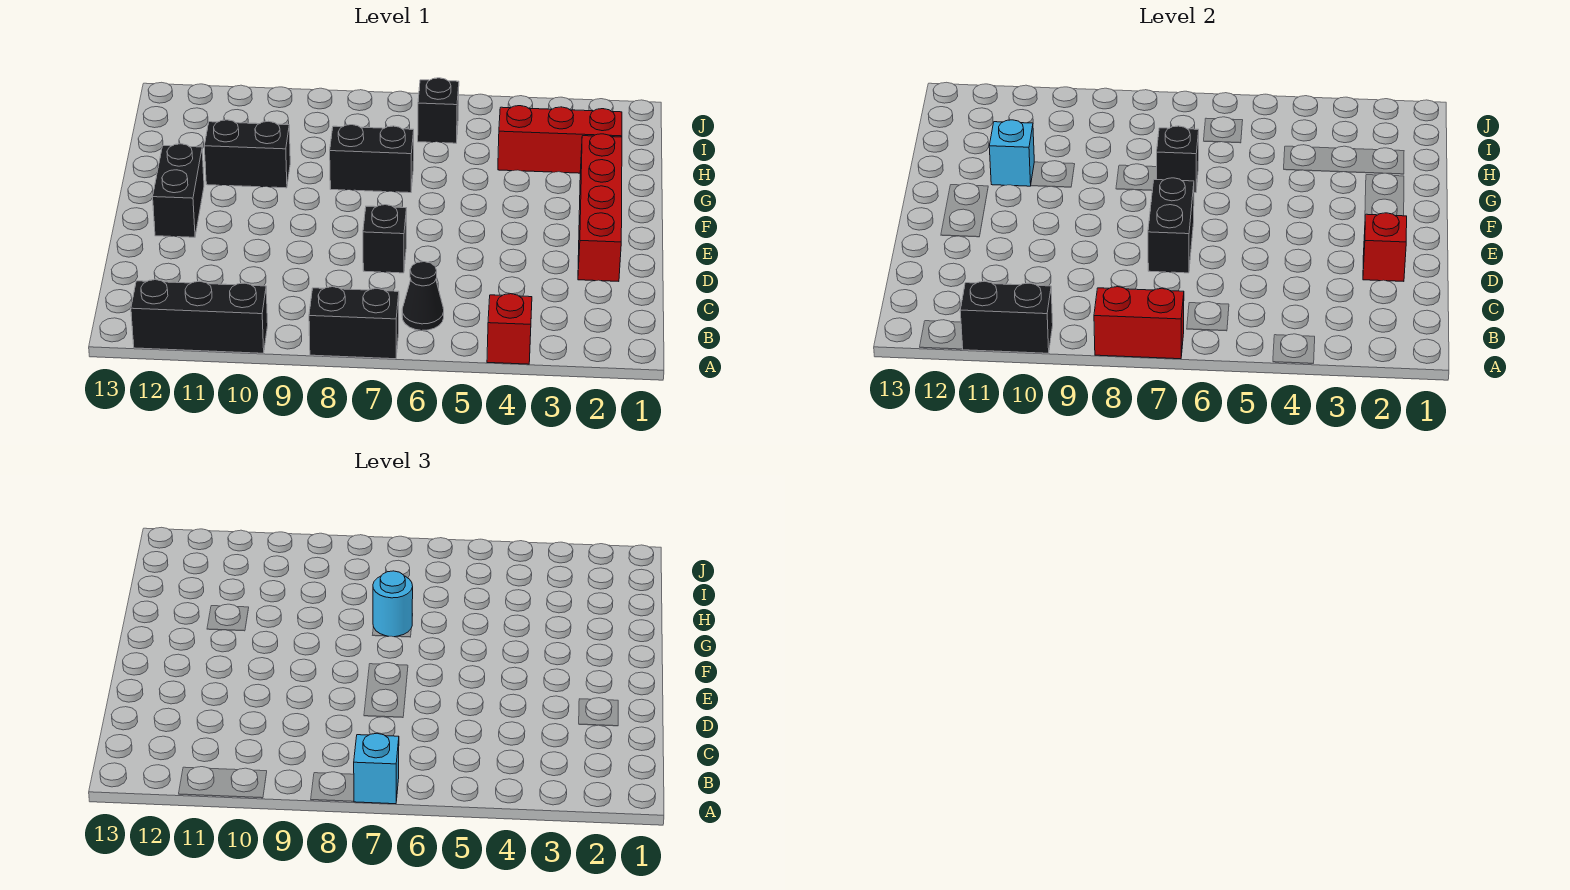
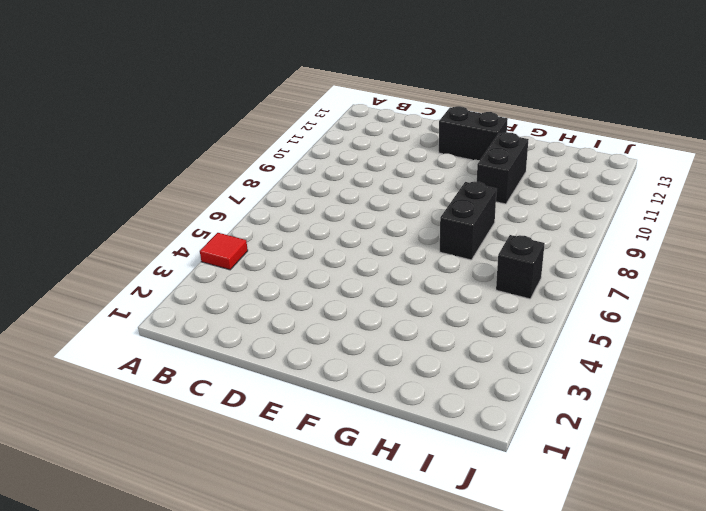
red 1x1 tile [200,233,248,270] -> red 1x1 brick [487,294,532,364]
none -> black 1x2 brick [309,287,399,359]
none -> black 1x3 brick [131,280,268,353]
none -> black 1x1 cone [402,262,444,330]

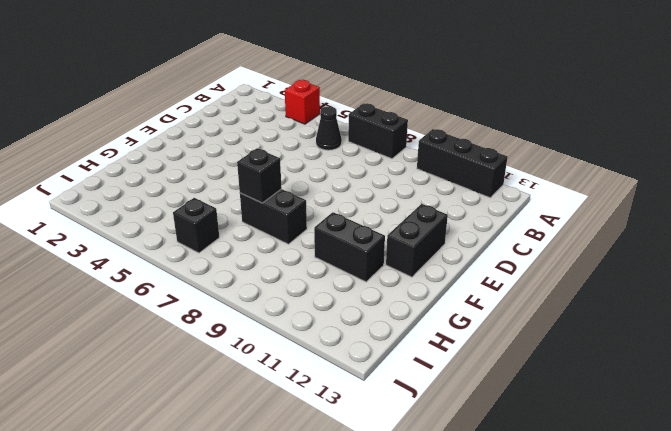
none -> red 1x4 brick [578,134,622,281]
none -> black 1x1 brick [363,205,406,273]
none -> red 1x3 brick [498,106,622,173]

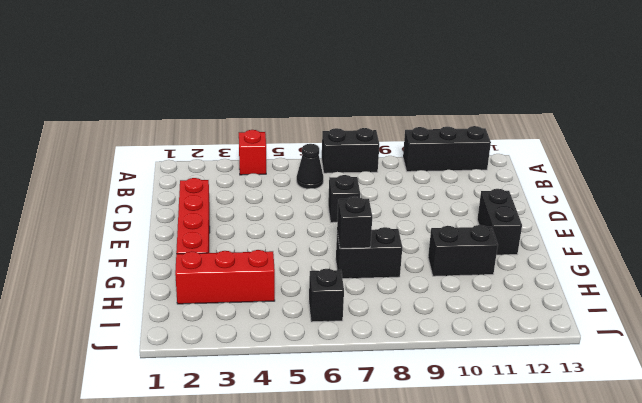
none -> red 1x2 brick [1094,287,1184,359]
none -> black 1x2 brick [960,281,1053,353]
none -> red 1x1 brick [1363,213,1407,281]

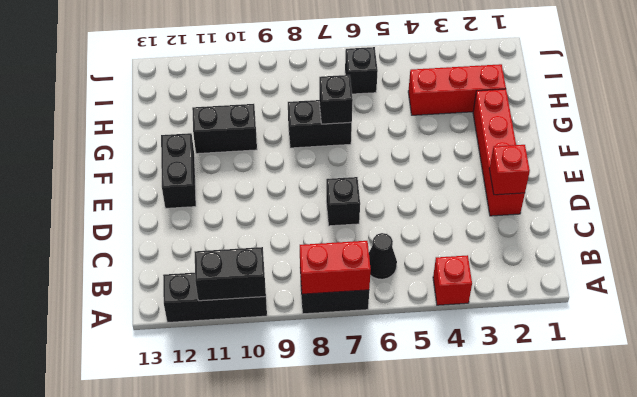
none -> black 1x2 brick [1148,178,1194,273]
none -> cyan 1x1 brick [989,120,1034,186]
none -> cyan 1x1 brick [354,733,399,804]

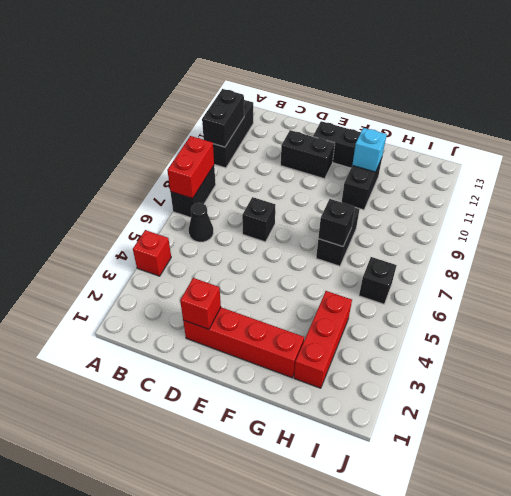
black 1x2 brick [281,130,335,179] -> black 1x2 brick moved to [1148,178,1194,273]
none -> cyan 1x1 brick [354,733,399,804]
none -> cyan 1x1 round brick [373,571,413,637]

